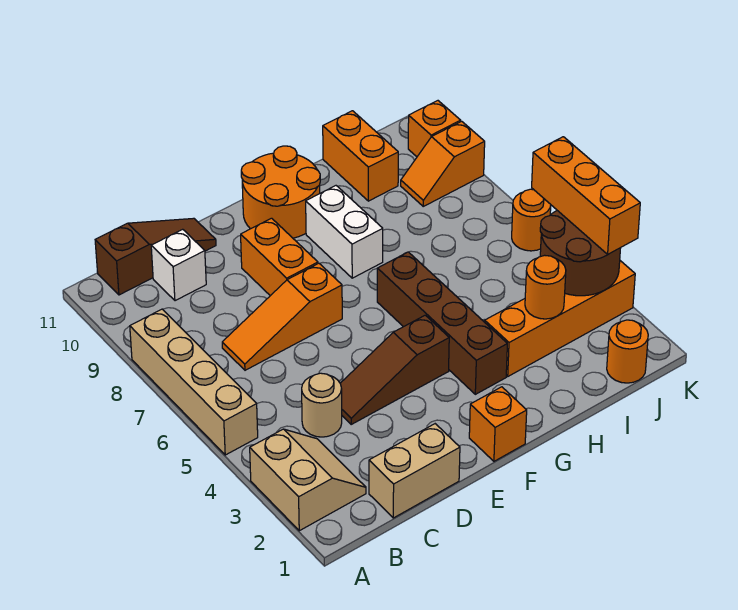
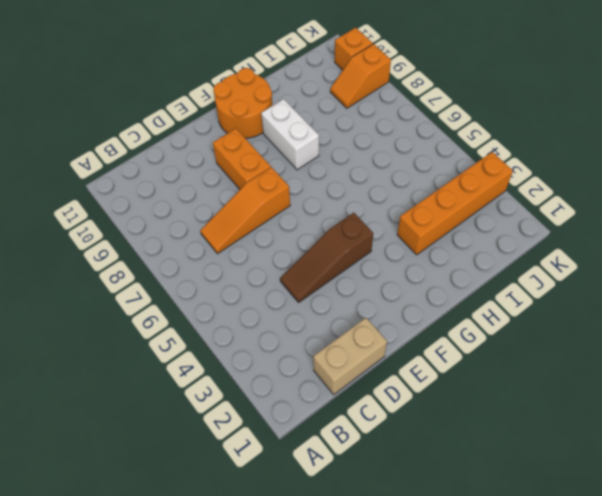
none -> tan 2x2 slope [250,429,366,531]
none -> tan 1x4 brick [130,309,258,455]
none -> brown 1x3 slope [95,218,216,295]

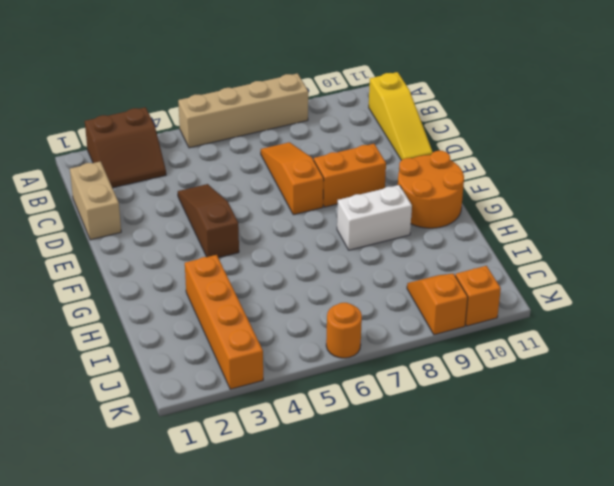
brown 2x2 slope [85,107,166,188] -> tan 2x2 slope [250,429,366,531]
yellow 1x3 slope [369,72,433,160] -> brown 1x3 slope [95,218,216,295]
none -> tan 1x1 round brick [302,373,342,437]
none -> white 1x1 brick [151,229,206,301]
none -> orange 1x1 brick [469,387,527,461]

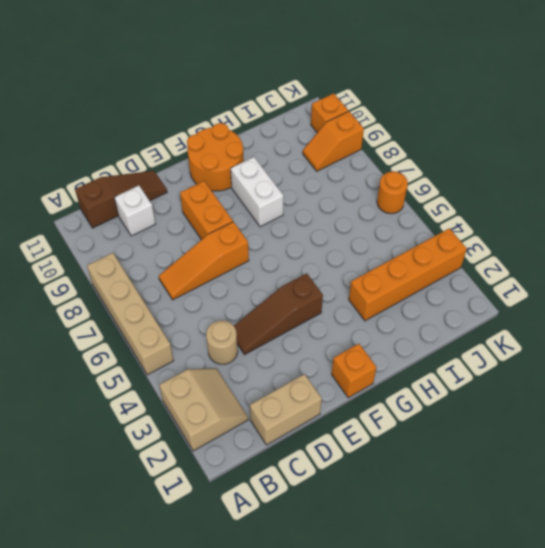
none -> brown 1x4 brick [377,252,507,394]
none -> orange 1x2 brick [323,111,398,201]
none -> orange 1x1 round brick [607,320,648,383]

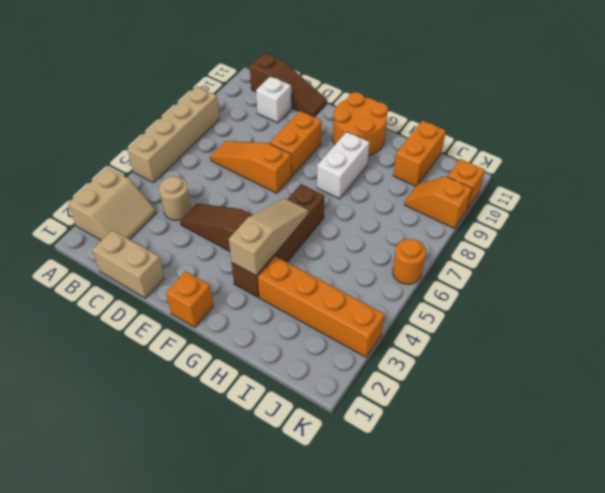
tan 1x3 slope [229,198,308,276] -> none
none -> orange 1x1 round brick [607,320,648,383]
none -> orange 1x1 round brick [525,255,566,319]
none -> brown 2x2 round brick [540,211,621,296]

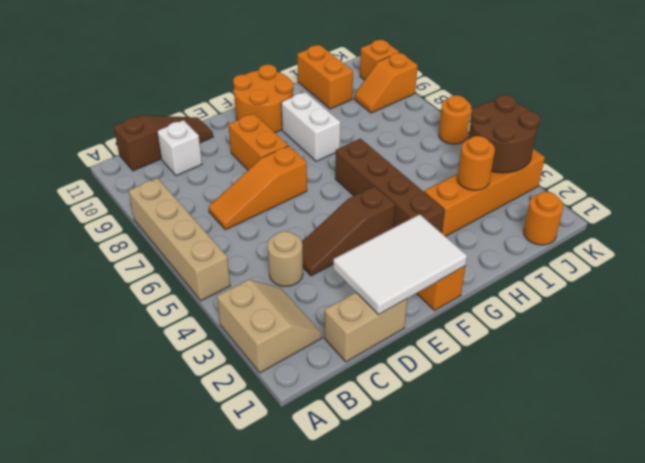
white 2x3 tile [333,214,467,315] -> none
none -> orange 1x3 brick [532,137,640,254]

